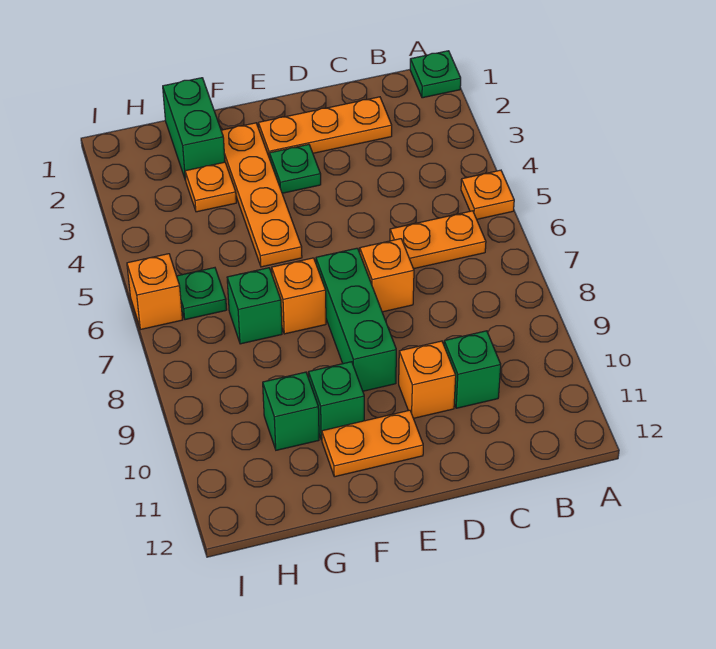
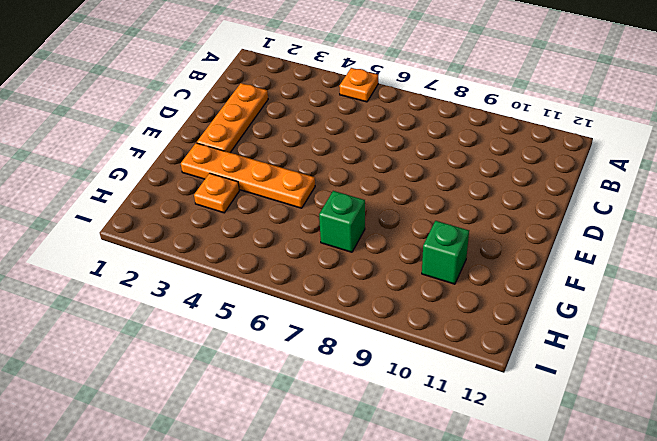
none -> green 1x1 plate [410,51,461,98]
none -> orange 1x2 plate [390,211,486,269]
none -> green 1x1 brick [444,331,501,408]

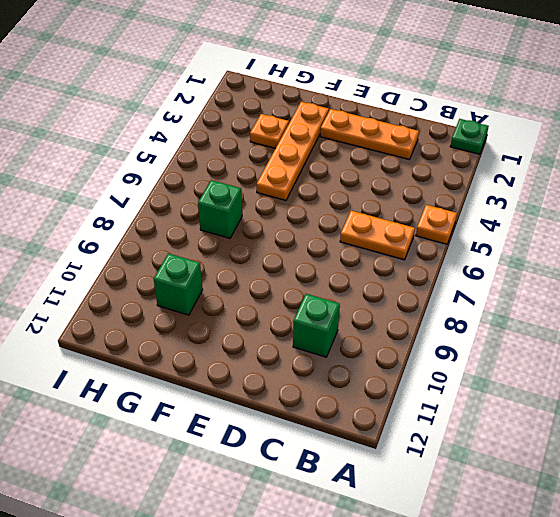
none -> orange 1x1 brick [360,239,414,312]
none -> orange 1x1 brick [399,341,456,418]
none -> green 1x1 plate [270,144,321,193]

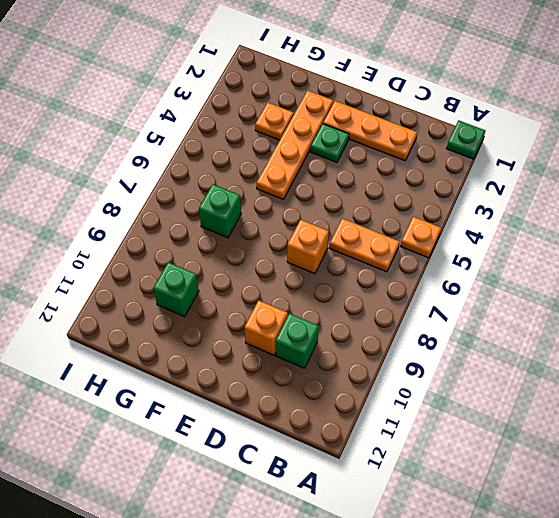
none -> green 1x3 brick [316,248,396,391]
none -> orange 1x2 plate [322,410,423,477]
none -> orange 1x1 brick [272,258,326,334]

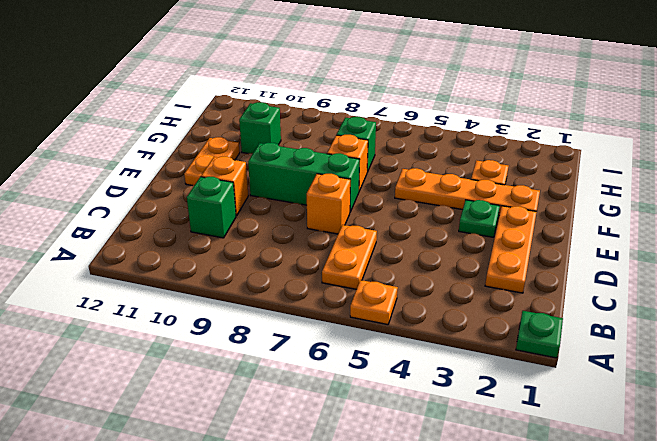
none -> green 1x1 brick [308,362,364,440]
none -> green 1x2 brick [163,78,225,180]
none -> green 1x1 plate [177,268,227,320]

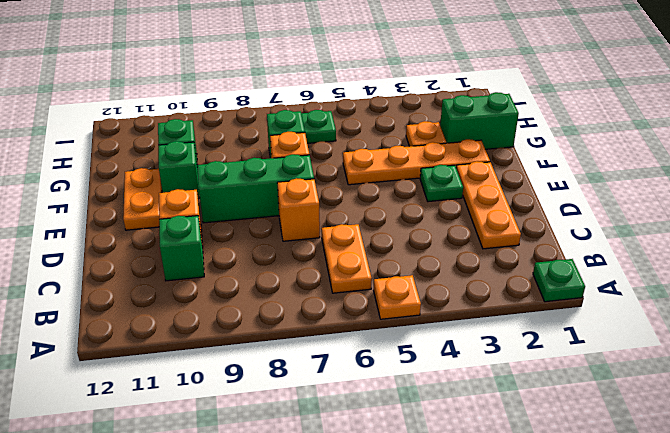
none -> orange 1x1 brick [127,254,182,329]

